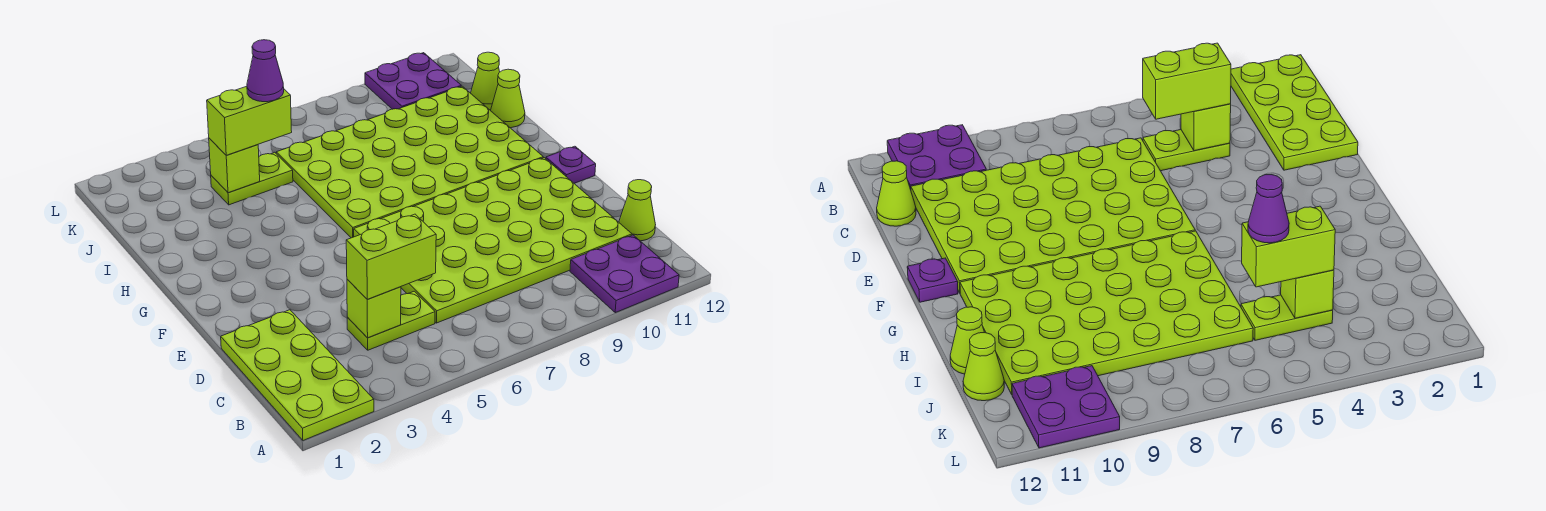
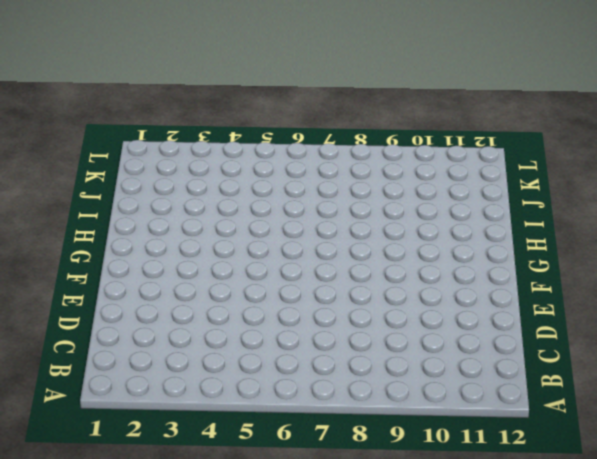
none -> lime 2x4 plate [221,310,374,440]
none -> purple 2x2 plate [570,235,679,313]
none -> lime 1x2 plate [347,291,435,350]

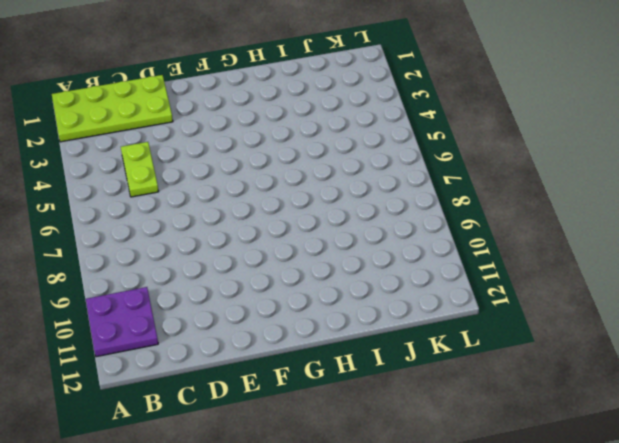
none -> lime 4x6 plate [354,158,632,323]
none -> lime 1x1 cone [619,180,656,241]
none -> purple 1x1 plate [546,146,596,183]

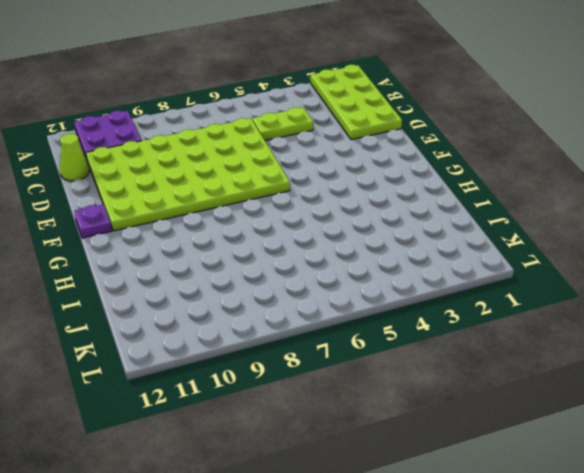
none -> lime 4x6 plate [276,86,543,238]
none -> lime 1x1 cone [491,69,525,128]
none -> lime 1x2 plate [211,152,293,205]

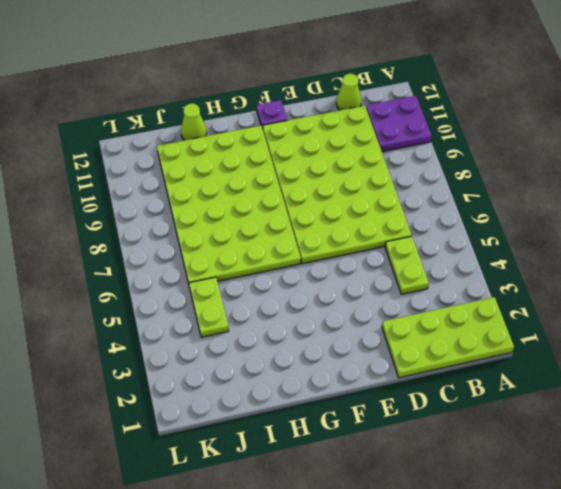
none -> lime 1x1 cone [471,52,500,110]
none -> purple 2x2 plate [365,53,461,109]
none -> lime 1x1 brick [347,279,401,338]

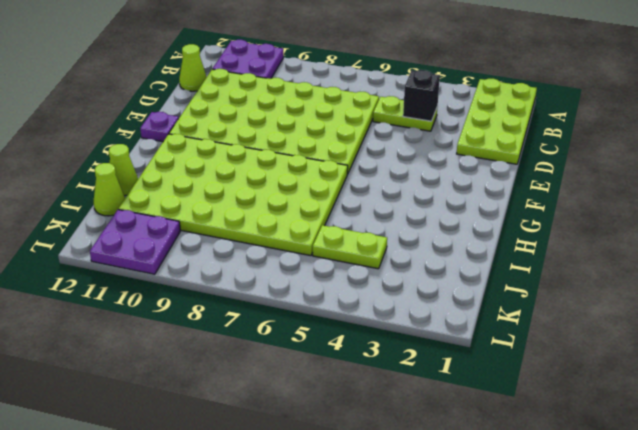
black 1x1 brick [403,70,440,121] -> lime 1x1 brick [347,279,401,338]
none -> lime 1x1 brick [209,138,260,193]
none -> lime 1x2 brick [346,214,436,299]
none -> lime 1x2 brick [207,86,292,155]

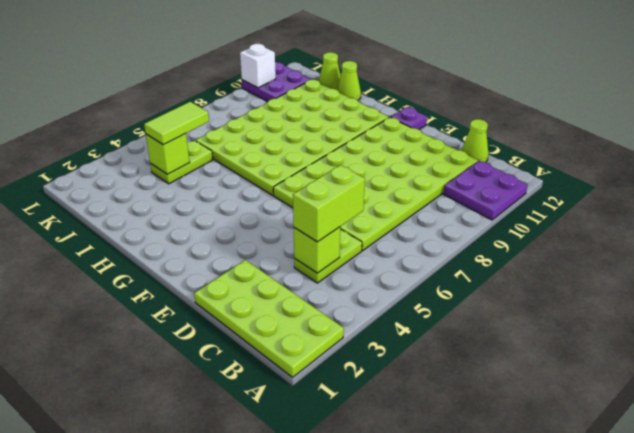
lime 1x2 tile [144,102,209,145] -> lime 1x2 brick [207,86,292,155]
white 1x1 brick [240,44,276,88] -> none
none -> purple 1x1 cone [247,40,284,102]

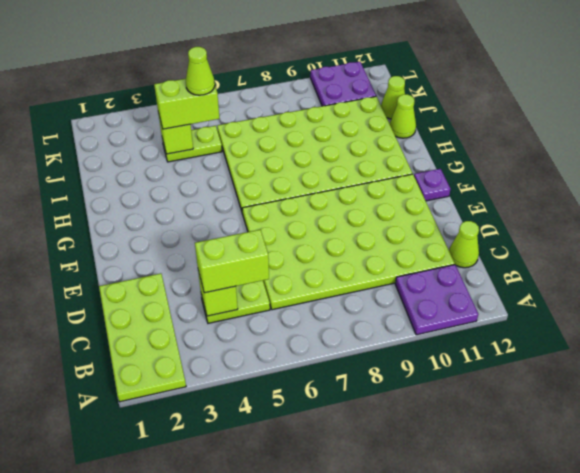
lime 1x1 cone [186,47,215,95] -> purple 1x1 cone [247,40,284,102]

